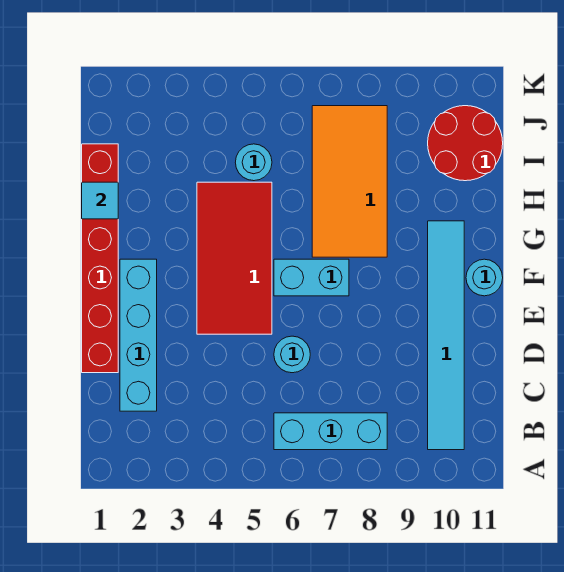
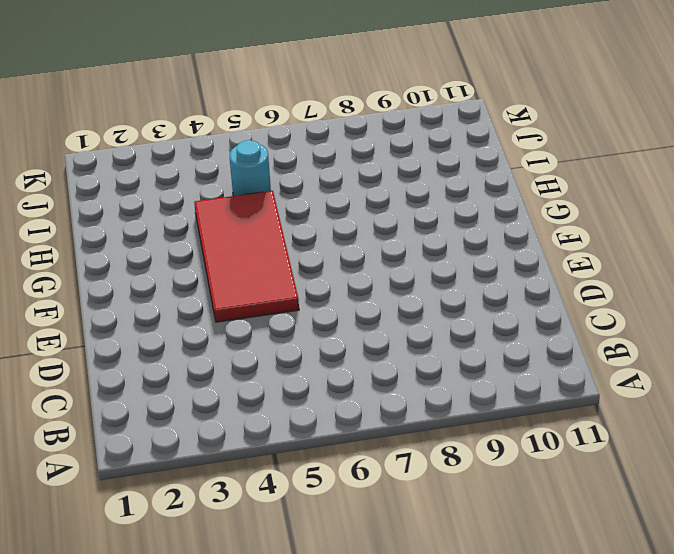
none -> cyan 1x3 brick [274,413,387,450]
none -> cyan 1x6 tile [428,221,464,450]
none -> cyan 1x4 brick [120,259,157,411]

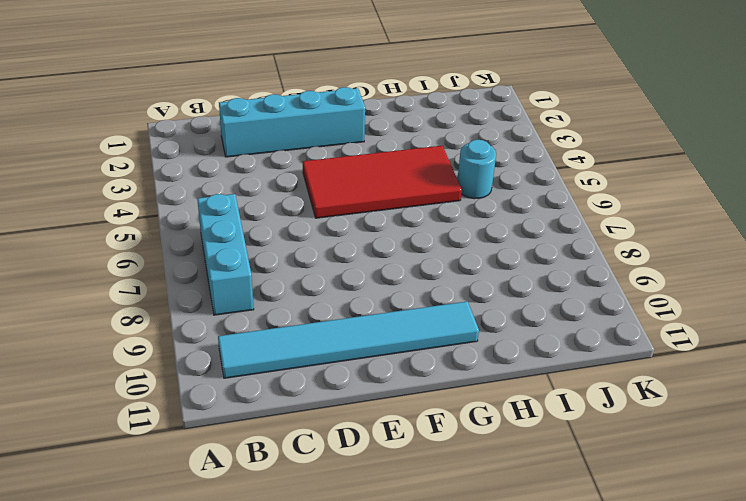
none -> red 1x6 brick [82,144,118,373]
none -> cyan 1x1 round brick [274,336,310,373]
none -> cyan 1x2 brick [274,259,349,296]

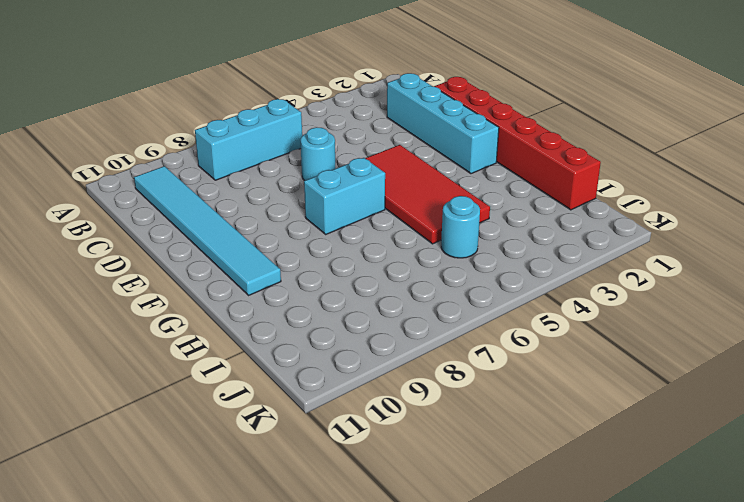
none -> cyan 1x1 round brick [466,259,503,296]
none -> orange 2x4 tile [312,106,387,257]
none -> red 2x2 round brick [428,106,503,181]

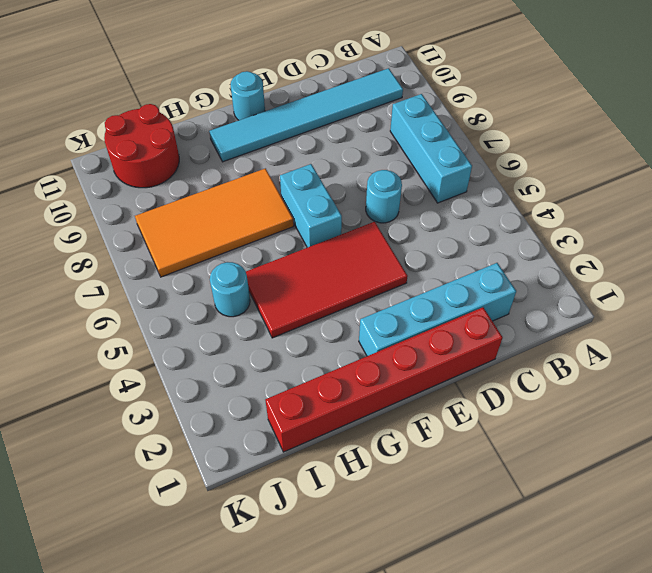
none -> cyan 1x1 tile [82,182,118,219]

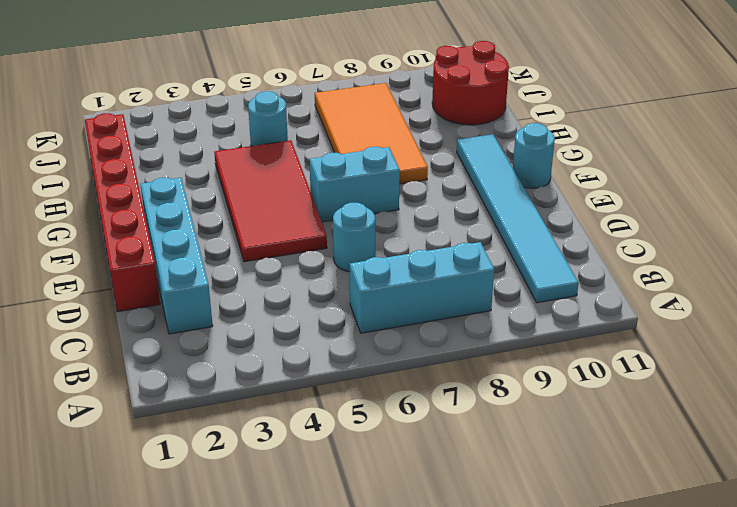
none -> cyan 1x1 tile [82,182,118,219]

